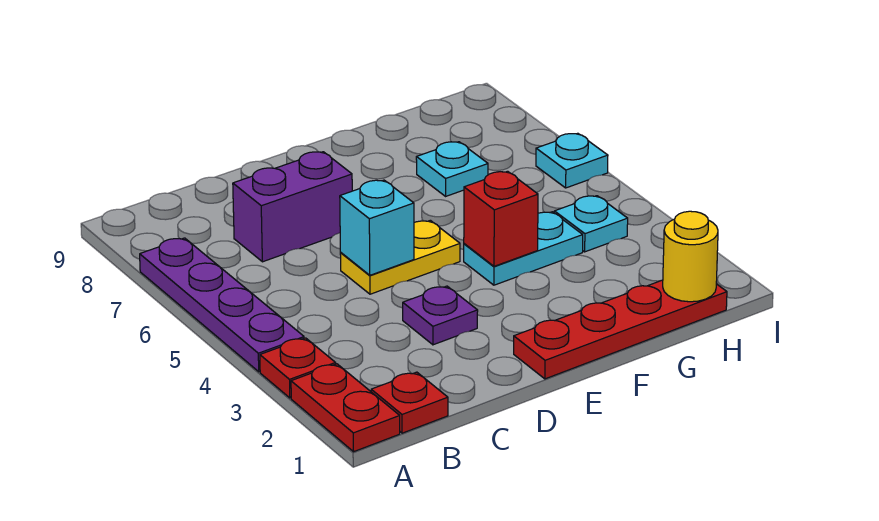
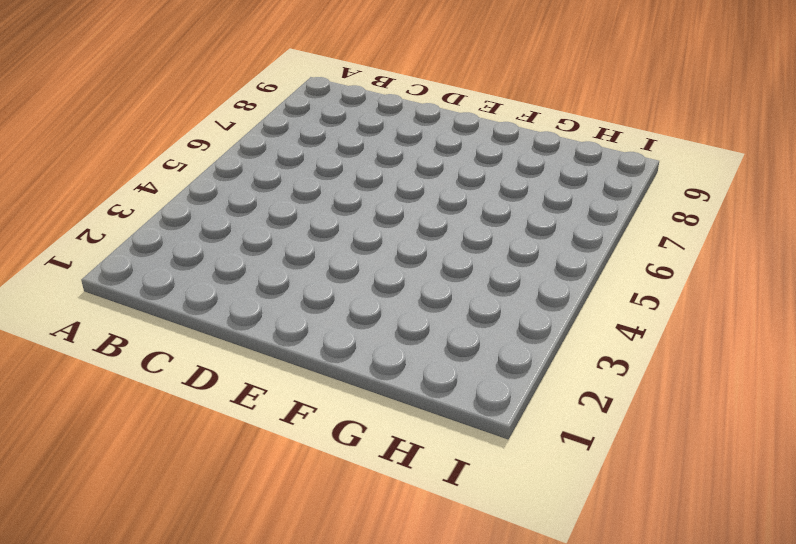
none -> red 1x2 plate [291,364,400,452]
none -> red 1x1 plate [260,338,336,398]
none -> purple 1x4 plate [140,238,304,372]

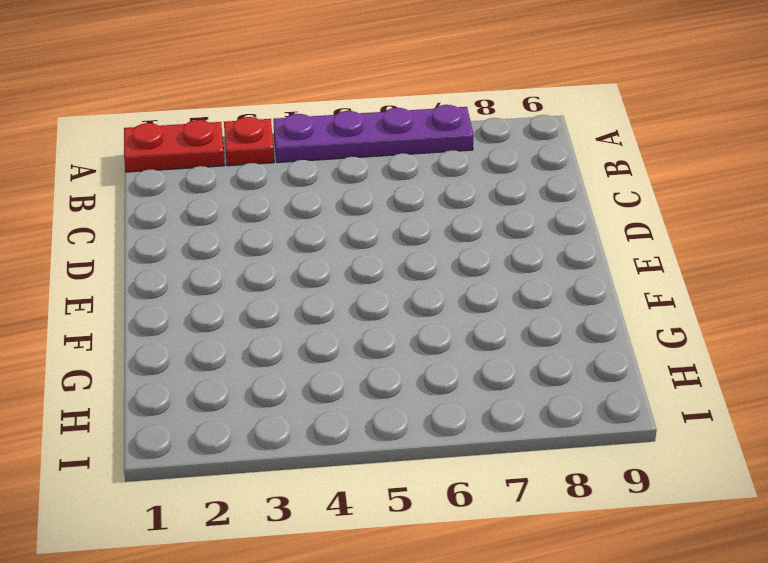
none -> red 1x1 plate [371,372,448,433]
none -> purple 1x2 brick [233,152,352,262]
none -> purple 1x1 plate [403,286,478,345]

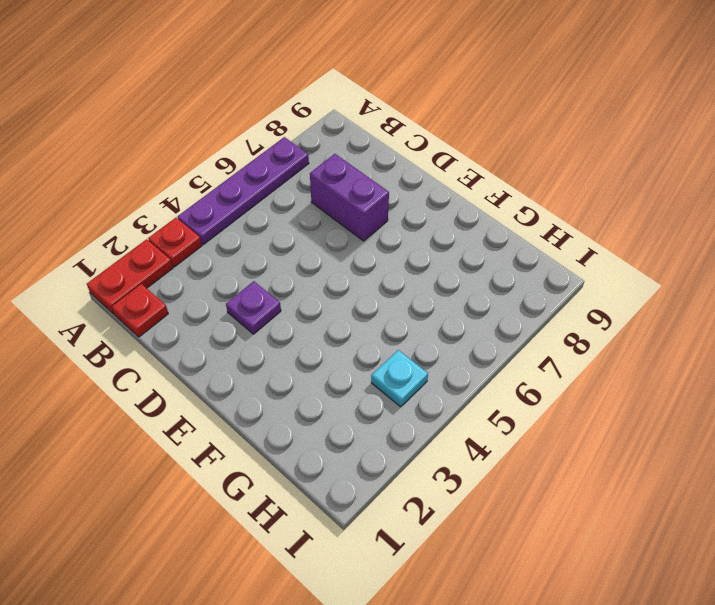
none -> yellow 1x2 plate [340,220,460,294]
none -> red 1x4 plate [514,280,727,379]
none -> cyan 1x2 plate [464,212,583,285]

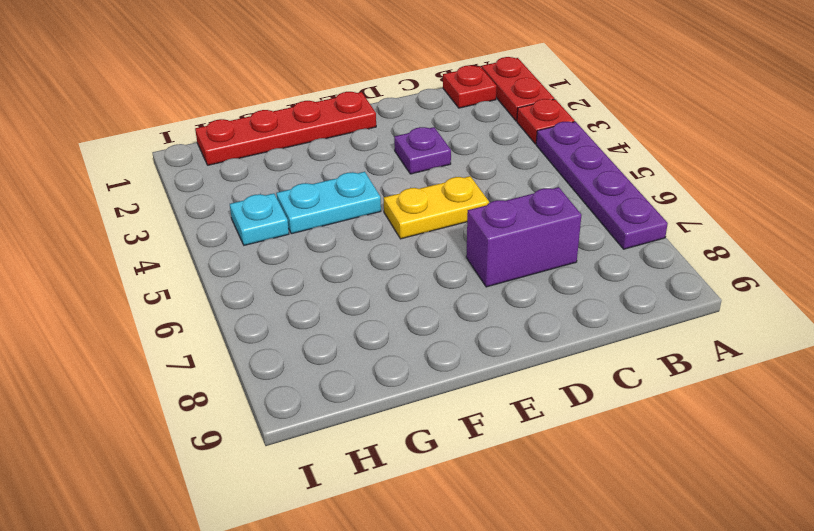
none -> cyan 1x1 plate [416,142,488,196]
none -> cyan 1x1 plate [536,133,608,188]
none -> cyan 1x1 brick [340,180,414,275]

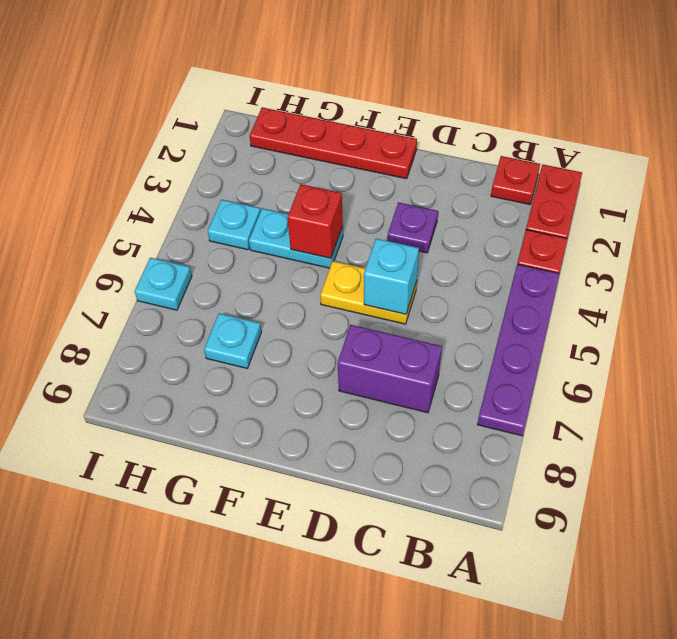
none -> yellow 1x1 round brick [663,211,718,302]

